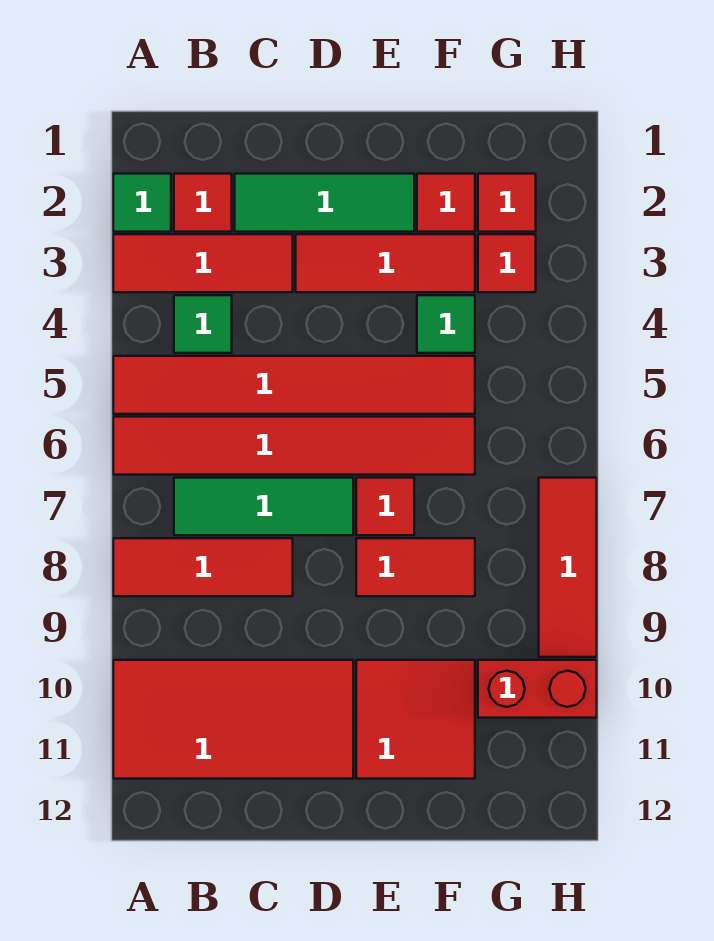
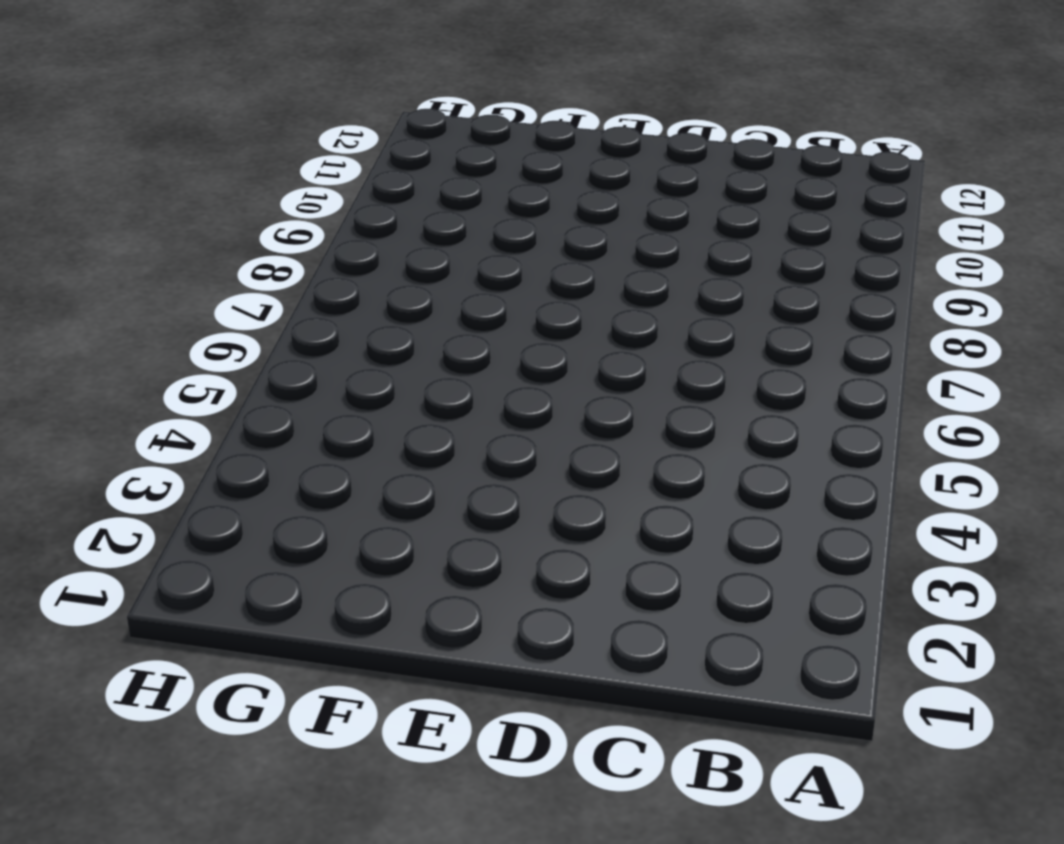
none -> green 1x1 tile [113,174,171,232]
none -> red 1x3 tile [113,234,293,292]
none -> red 1x6 tile [113,356,475,414]

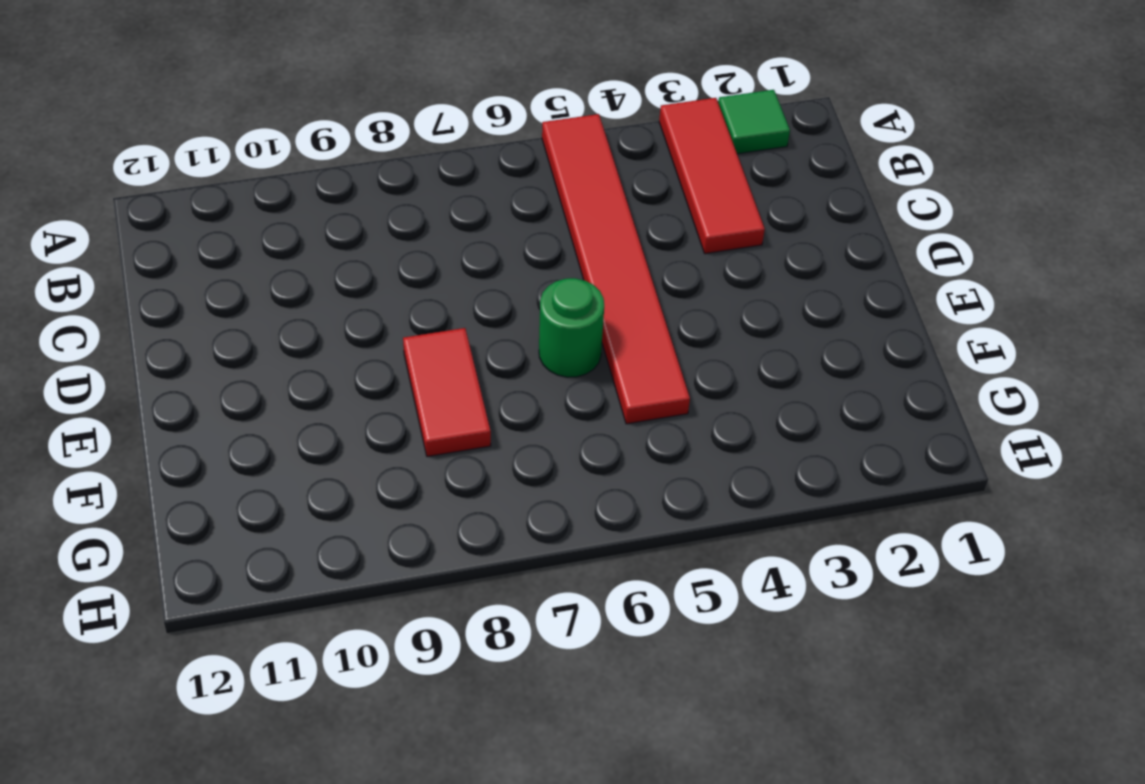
green 1x1 round brick [539,278,604,377] -> red 1x6 tile [113,417,475,475]
none -> red 1x3 tile [113,538,293,596]
none -> red 2x4 tile [113,660,353,779]
none -> red 1x1 tile [174,174,232,232]

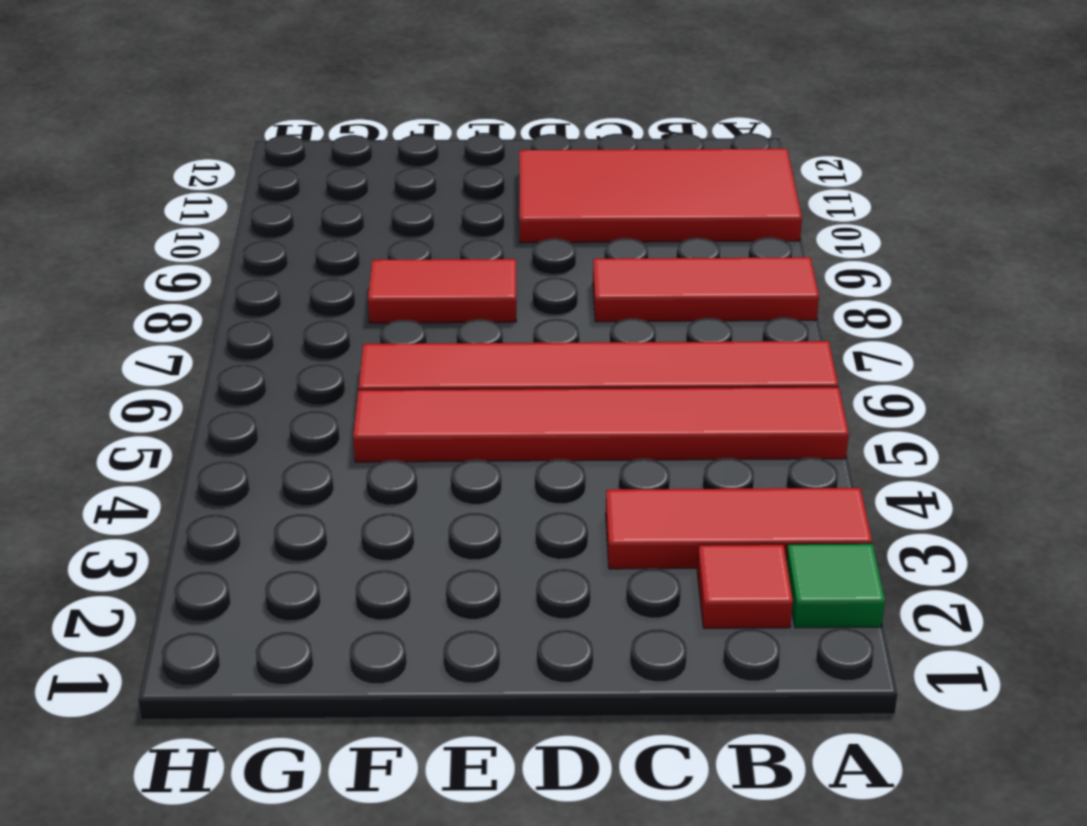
none -> green 1x1 tile [174,295,232,353]
none -> green 1x3 tile [174,478,353,535]
none -> green 1x3 tile [235,174,414,232]

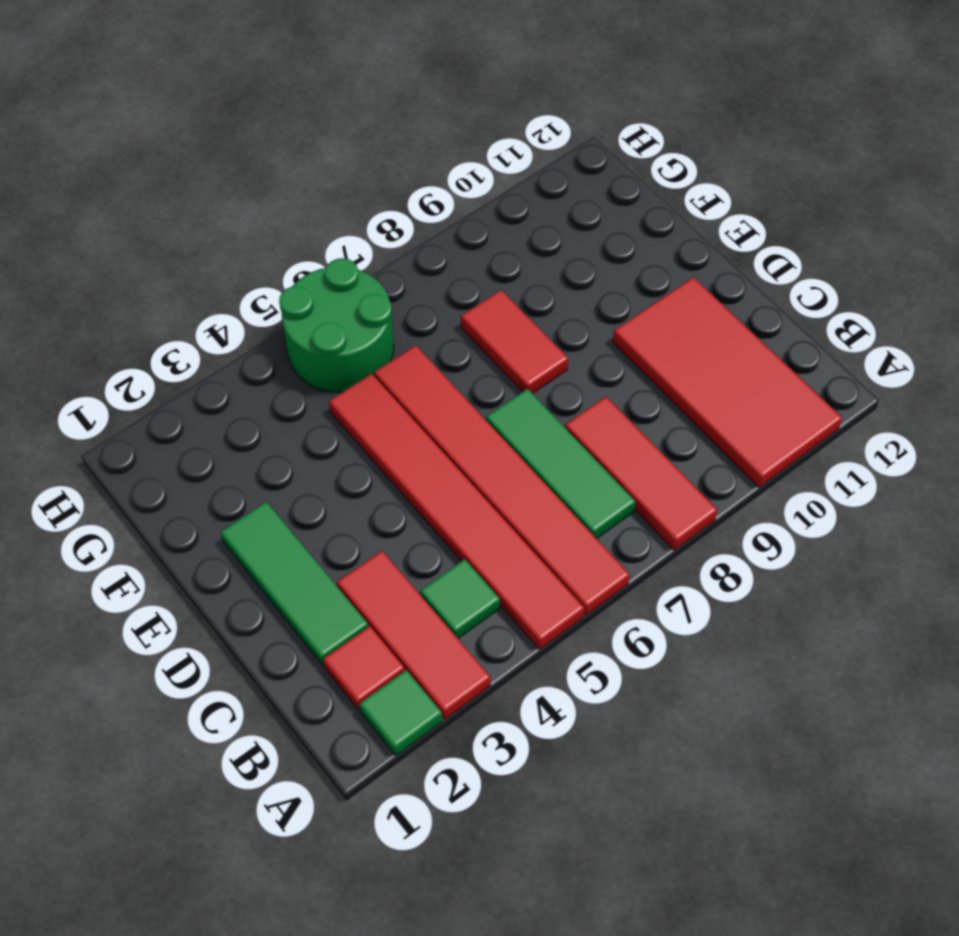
green 2x2 round brick [279,258,394,392] -> none
none -> red 1x3 tile [296,234,475,292]
none -> red 1x1 tile [356,478,414,535]
none -> red 2x2 tile [356,660,475,779]

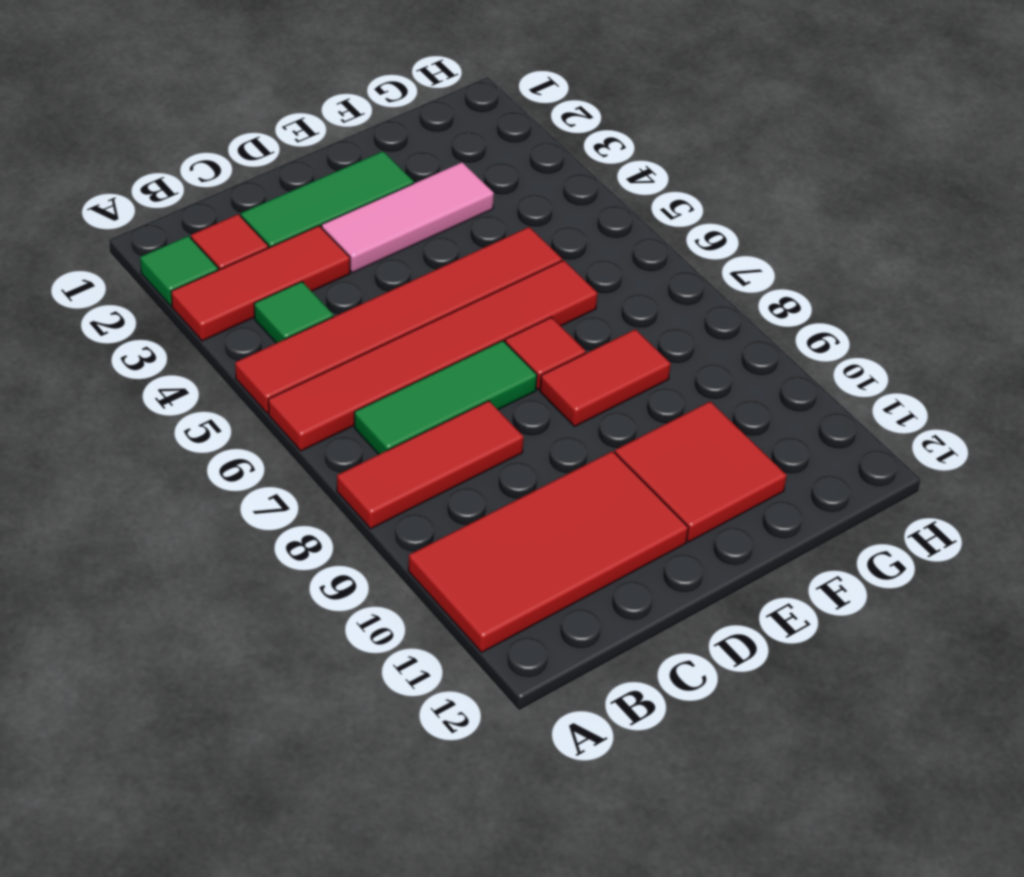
pink 1x3 tile [322,162,494,273] -> red 1x3 tile [296,234,475,292]
none -> red 1x1 tile [417,174,475,232]
none -> green 1x1 tile [417,295,475,353]
none -> red 1x1 tile [478,174,536,232]

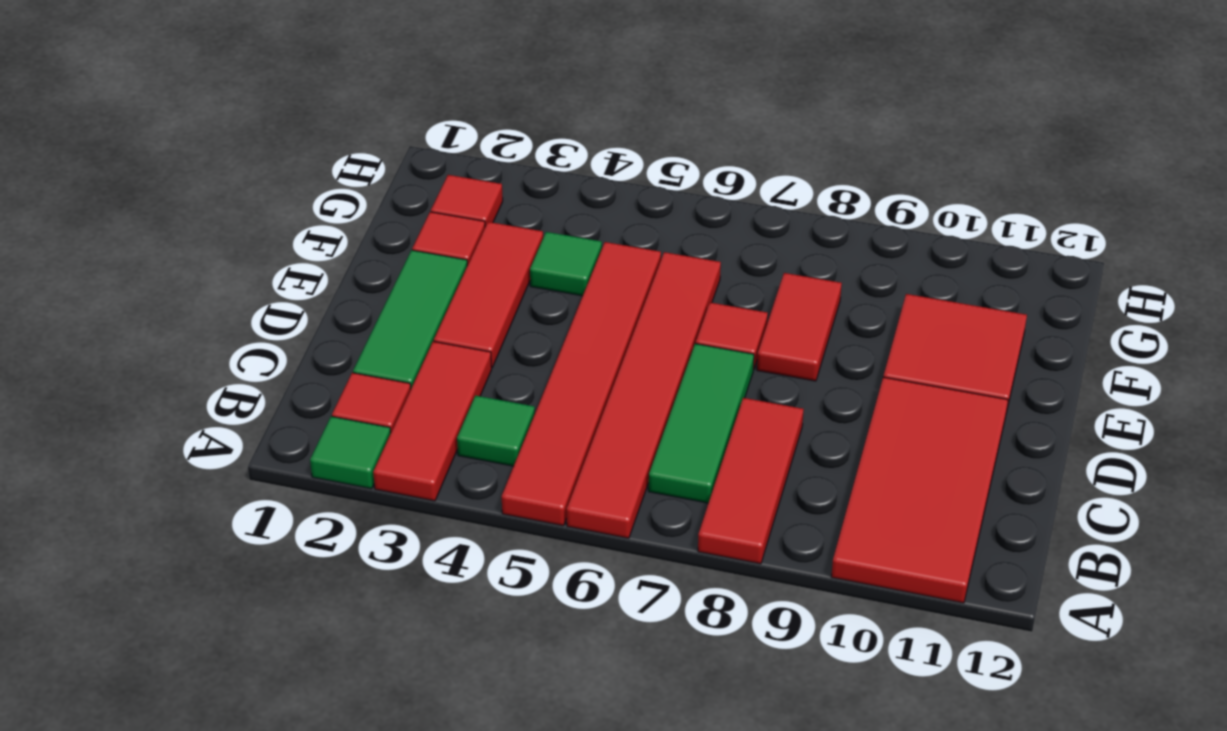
none -> red 1x1 tile [478,234,536,292]
none -> red 1x2 brick [478,660,597,718]
none -> red 1x3 tile [539,478,597,657]

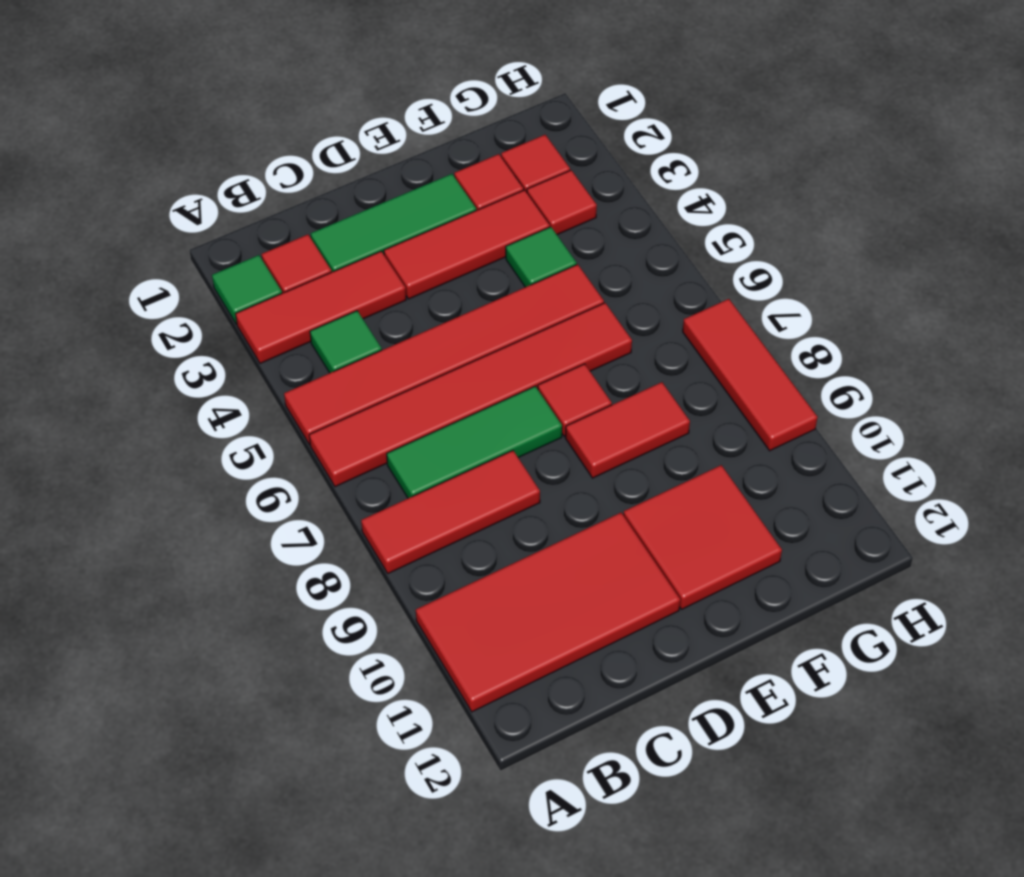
none -> red 1x2 brick [478,660,597,718]

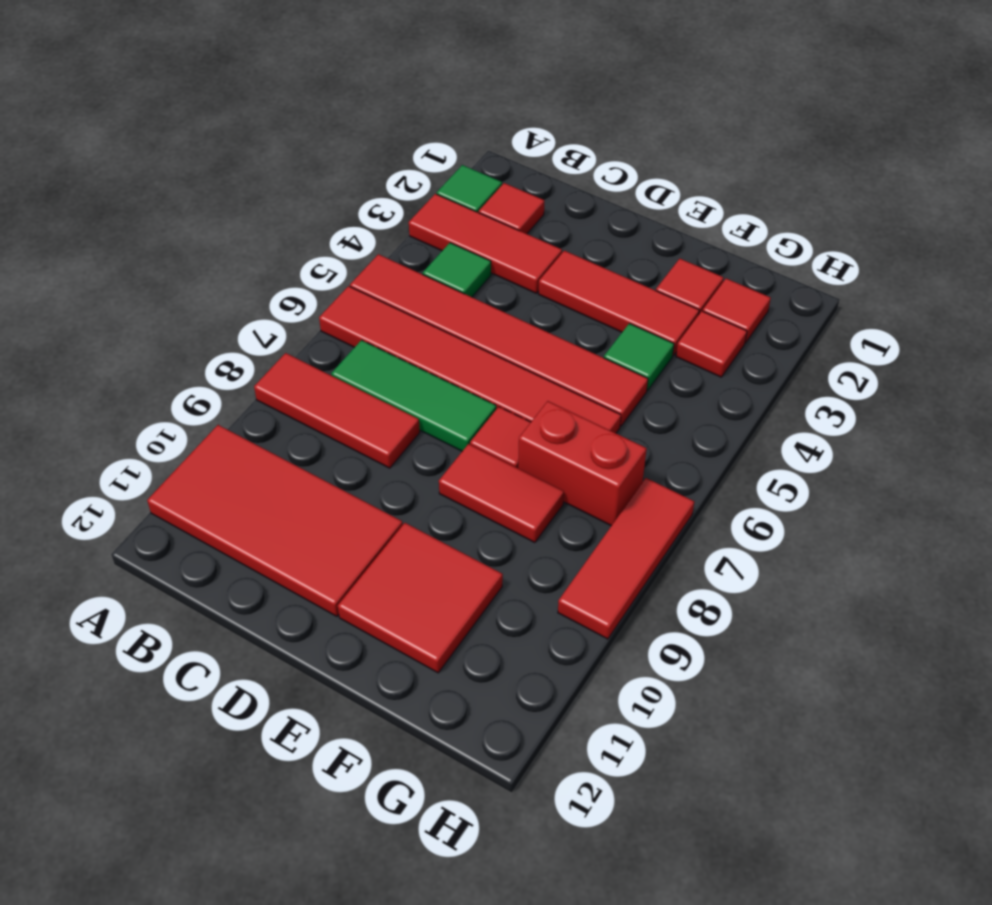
red 1x2 brick [518,401,647,526] -> red 1x2 brick moved to [478,660,597,718]
none -> green 1x3 tile [235,174,414,232]

